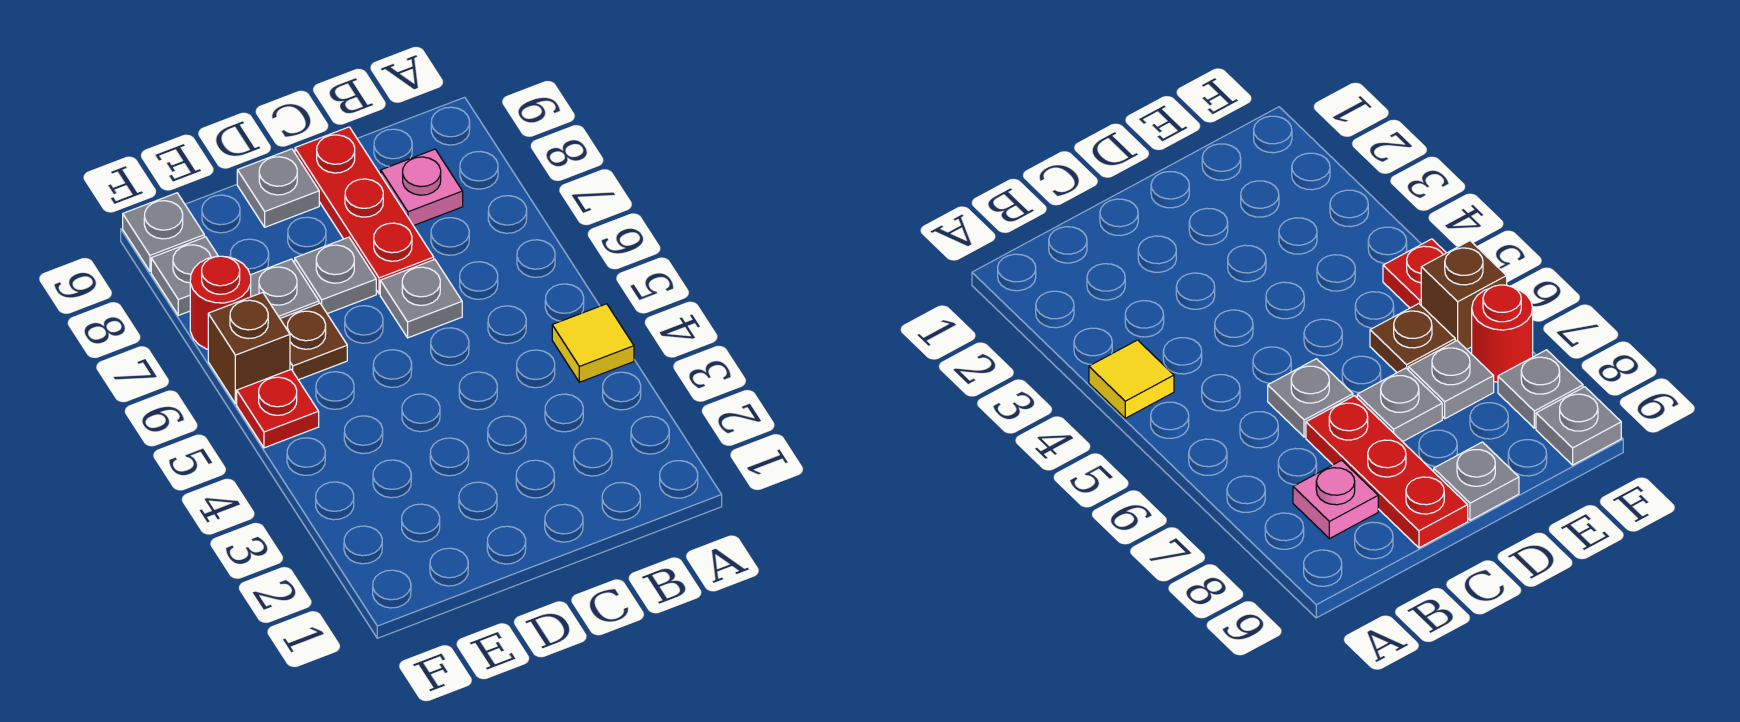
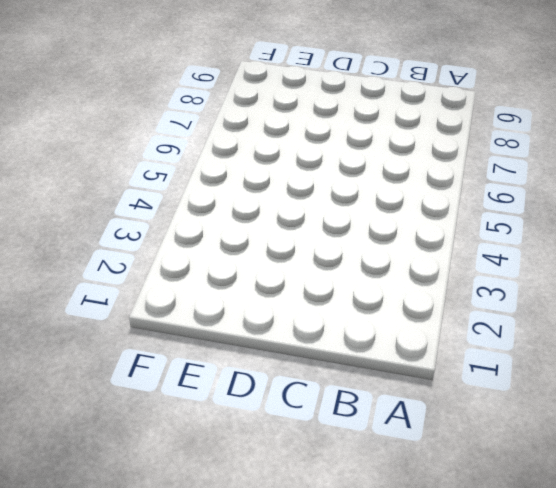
none -> yellow 1x1 tile [552,304,634,382]
none -> pink 1x1 plate [381,149,463,226]
none -> grey 1x1 plate [380,259,462,338]

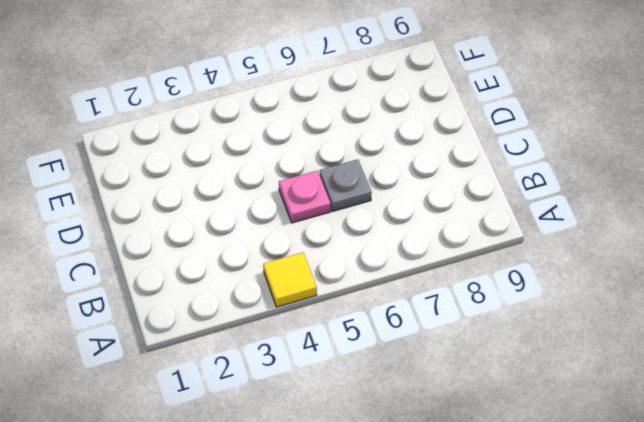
pink 1x1 plate [279,171,331,223] -> pink 1x1 plate moved to [381,149,463,226]
none -> red 1x3 plate [295,127,434,294]
none -> grey 1x1 plate [295,237,376,314]
none -> grey 1x1 plate [237,149,319,227]

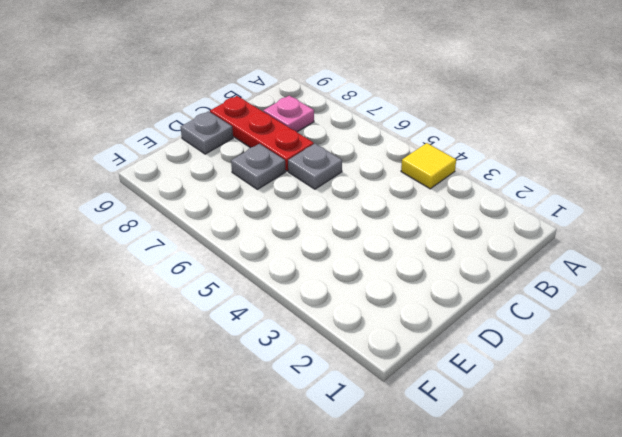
none -> brown 1x1 plate [280,303,347,380]
none -> grey 1x1 plate [251,259,319,318]
none -> red 1x1 plate [237,370,319,448]

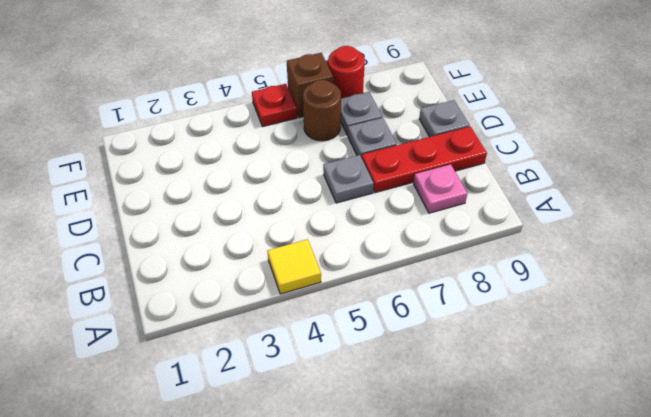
brown 1x1 round brick [303,80,341,141] -> brown 1x1 plate [280,303,347,380]
none -> grey 1x1 plate [151,237,218,315]
none -> grey 1x1 plate [123,193,204,271]

